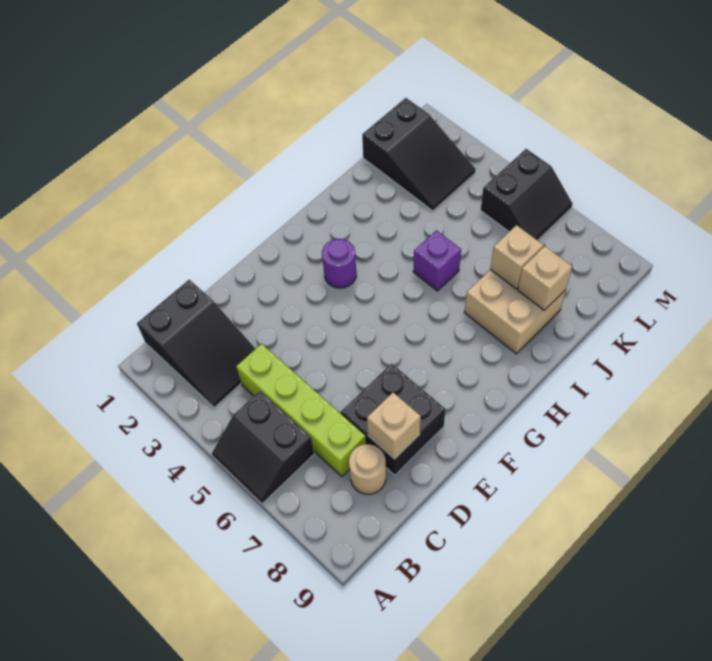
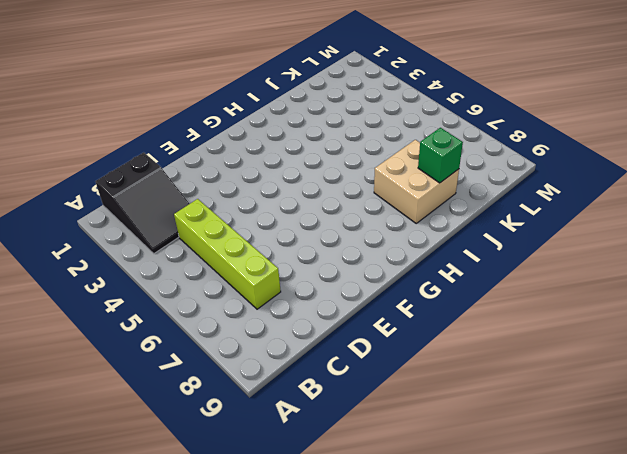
green 1x1 brick [418,128,463,183] -> tan 1x1 brick [518,246,572,310]
none -> black 2x2 slope [212,391,314,504]
none -> tan 1x1 round brick [349,444,386,494]
none -> black 2x2 brick [341,363,446,475]

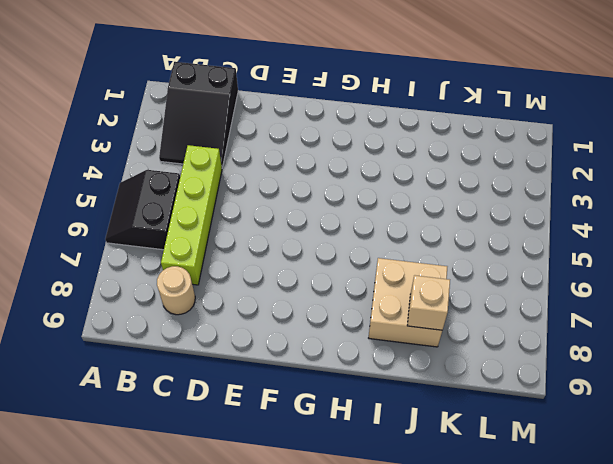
none -> black 2x2 brick [341,363,446,475]
none -> purple 1x1 round brick [322,239,356,288]
none -> purple 1x1 brick [413,230,461,291]

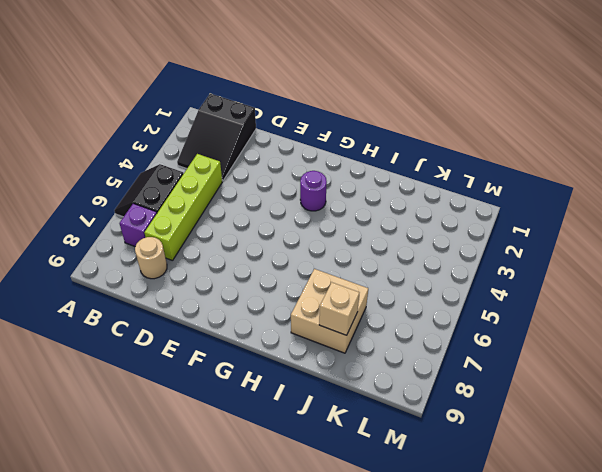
purple 1x1 brick [120,204,157,246] -> purple 1x1 brick moved to [413,230,461,291]
none -> black 2x2 brick [341,363,446,475]
none -> black 2x3 slope [362,98,476,211]
none -> black 2x2 slope [481,149,573,240]

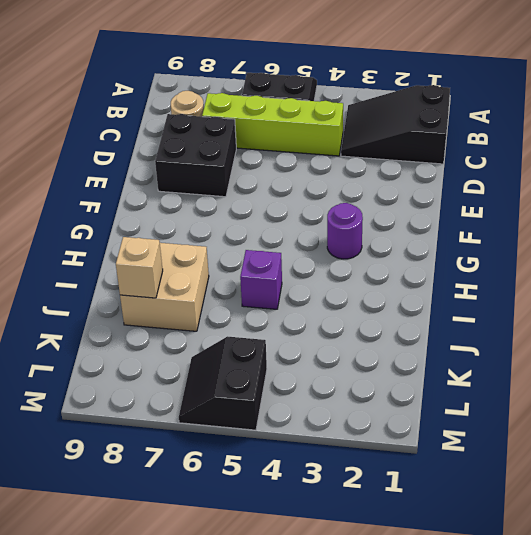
none -> black 2x3 slope [362,98,476,211]
none -> tan 1x1 brick [367,393,421,459]
none -> tan 1x1 brick [490,225,543,289]

